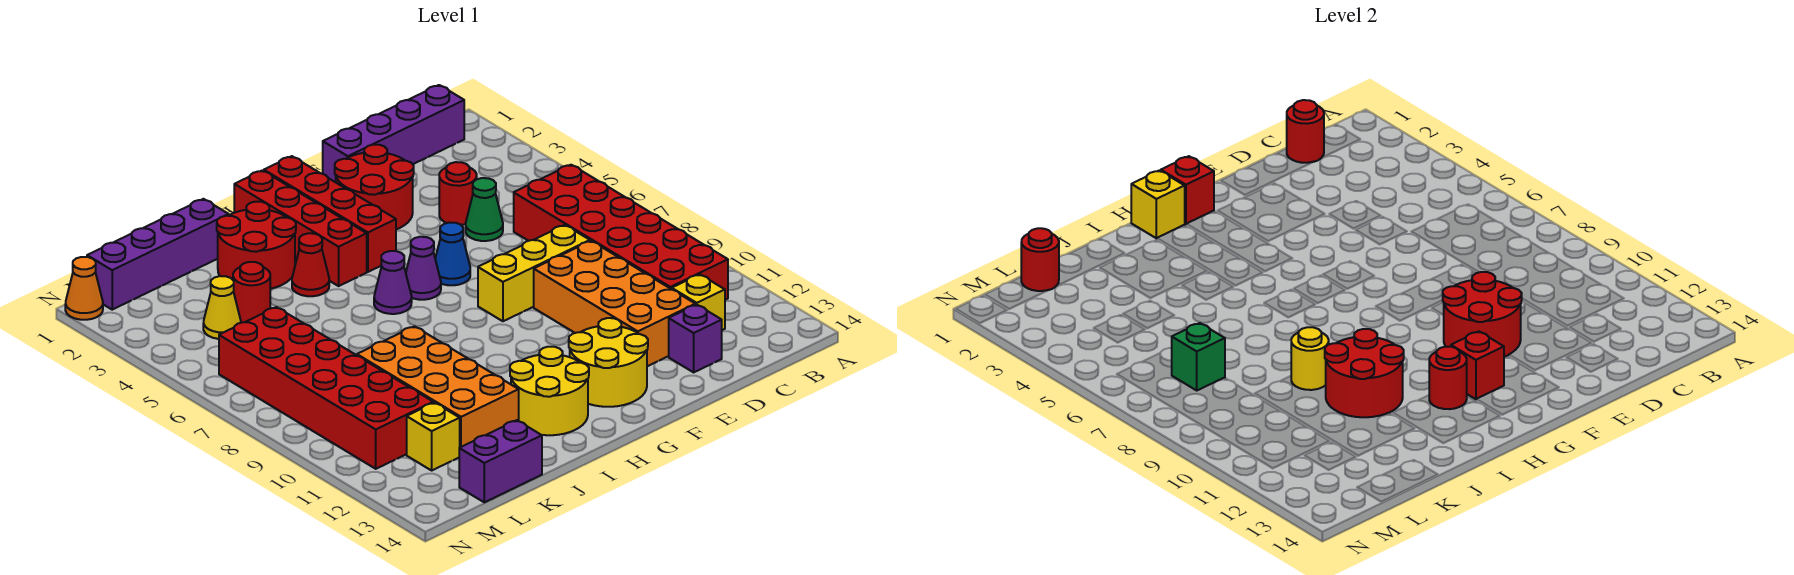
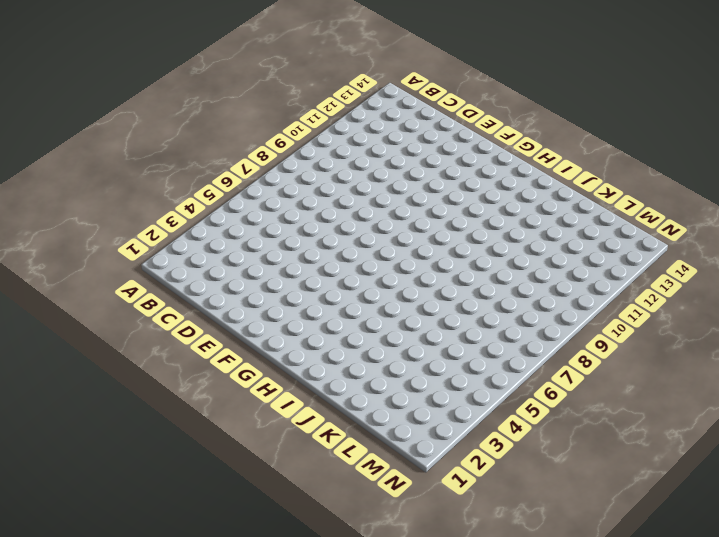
none -> purple 1x4 brick [323,85,465,182]
none -> red 2x6 brick [514,165,728,300]
none -> yellow 1x1 brick [672,274,725,330]
none -> red 1x1 round brick [439,162,477,225]

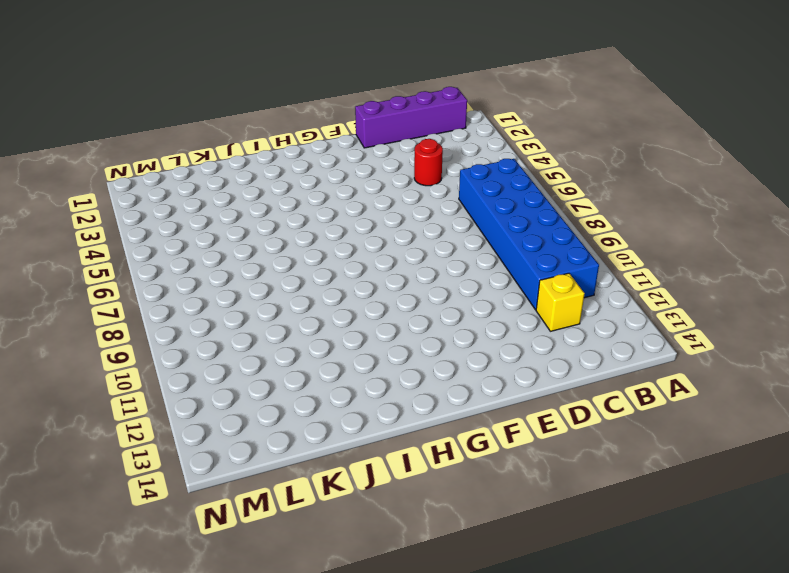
blue 2x6 brick [459,159,599,310] -> red 2x6 brick [514,165,728,300]
none -> green 1x1 cone [466,178,503,241]
none -> yellow 1x3 brick [478,225,590,321]
none -> orange 2x4 brick [534,241,695,366]
none -> purple 1x1 brick [669,305,722,372]

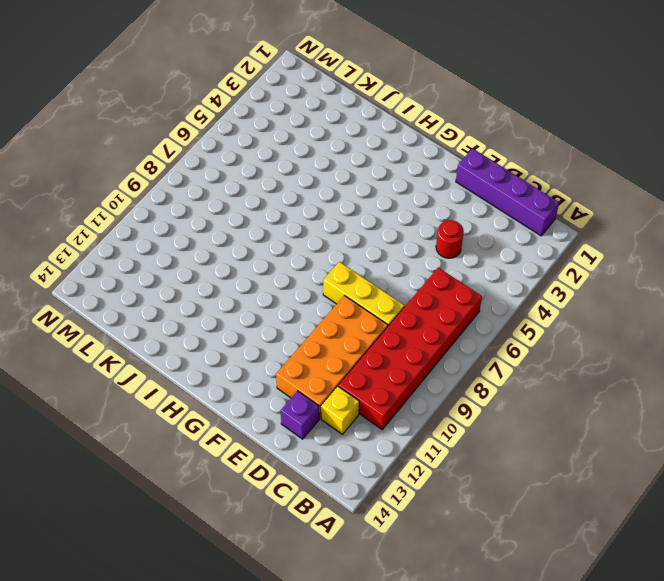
none -> green 1x1 cone [466,178,503,241]
none -> red 2x2 round brick [335,145,414,229]
none -> blue 1x1 cone [435,223,470,285]
none -> yellow 2x2 round brick [569,318,648,407]

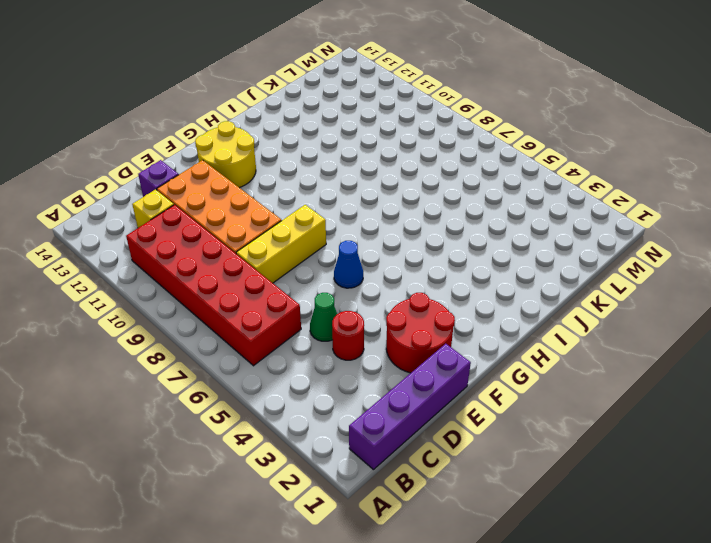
none -> red 1x4 brick [264,156,396,272]
none -> purple 1x1 cone [406,237,441,300]
none -> red 1x4 brick [234,170,367,286]
none -> purple 1x1 cone [374,251,412,314]

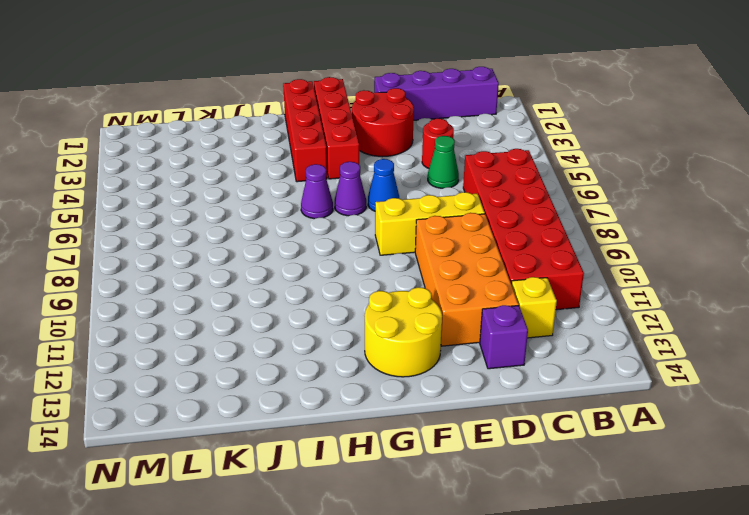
none -> yellow 2x2 round brick [510,347,589,435]
none -> red 2x2 round brick [217,202,296,289]
none -> red 1x1 cone [292,233,329,296]
none -> purple 1x4 brick [87,199,229,310]

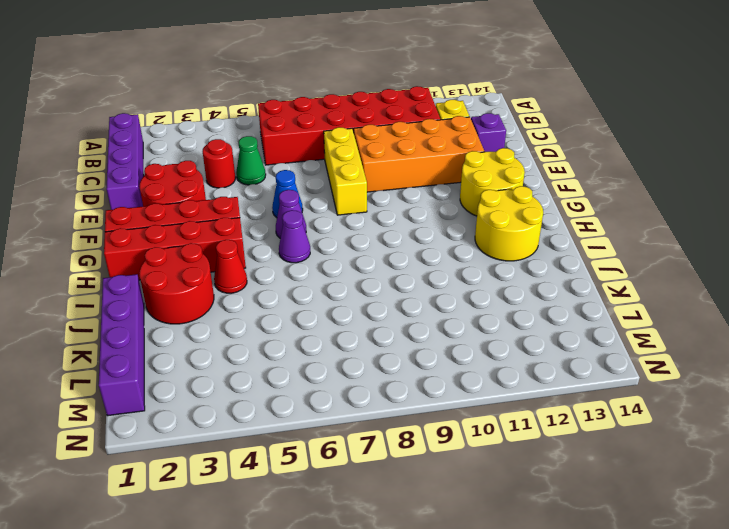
none -> orange 2x4 brick [357,326,519,447]
none -> red 1x1 round brick [233,262,270,323]
none -> purple 1x2 brick [459,420,542,502]
none -> yellow 1x1 cone [203,276,241,339]

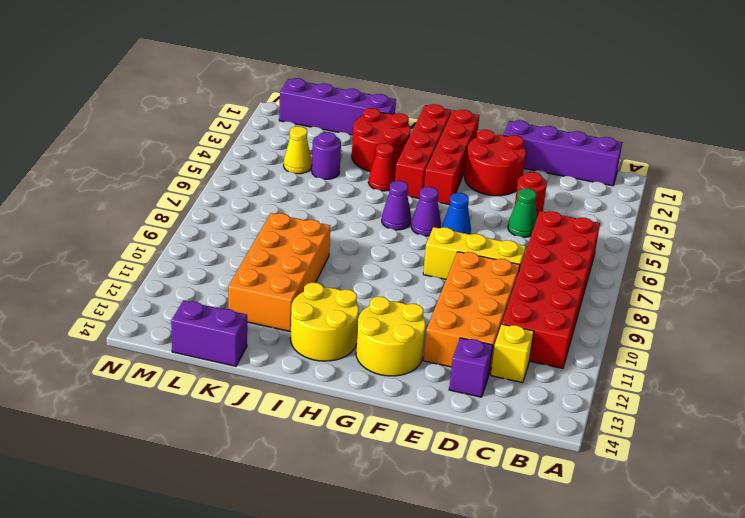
purple 1x1 round brick [312,132,341,179] -> red 1x1 round brick [233,262,270,323]
none -> red 2x6 brick [219,307,433,469]
none -> yellow 1x1 brick [407,403,460,470]
none -> orange 1x1 cone [65,257,103,320]
none -> red 1x1 round brick [1287,100,1324,163]

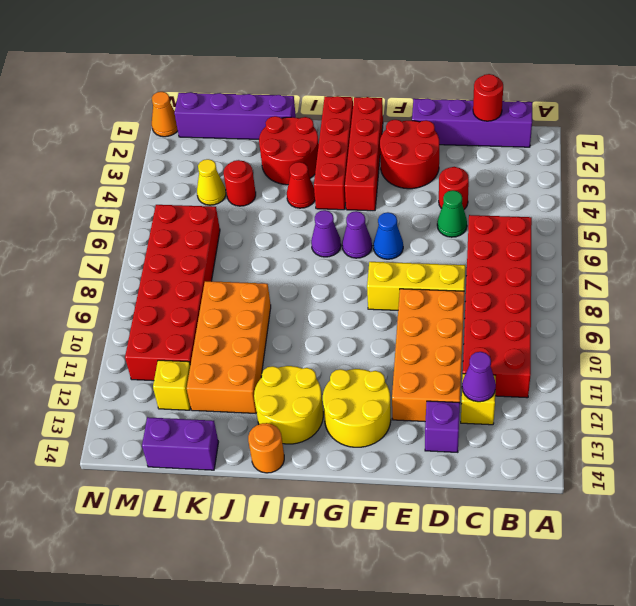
purple 1x1 cone [462,352,496,402] -> none
orange 1x1 round brick [248,423,284,473] -> none
none -> red 2x2 round brick [1442,272,1522,357]
none -> red 1x1 brick [1161,156,1214,224]
none -> red 1x1 brick [1451,331,1504,399]
none -> yellow 1x1 brick [1131,170,1185,238]

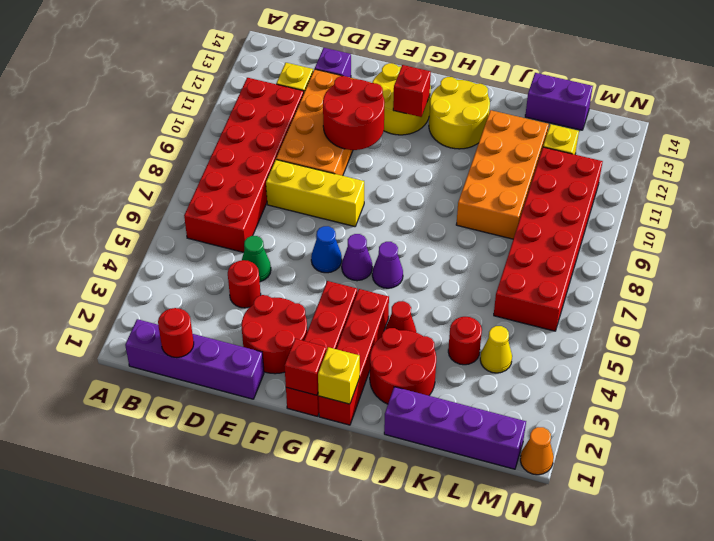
none -> red 1x1 round brick [1429,347,1467,409]
none -> red 2x2 round brick [1325,329,1404,417]
none -> yellow 1x1 round brick [1291,327,1329,390]
none -> red 1x1 round brick [1021,228,1059,291]

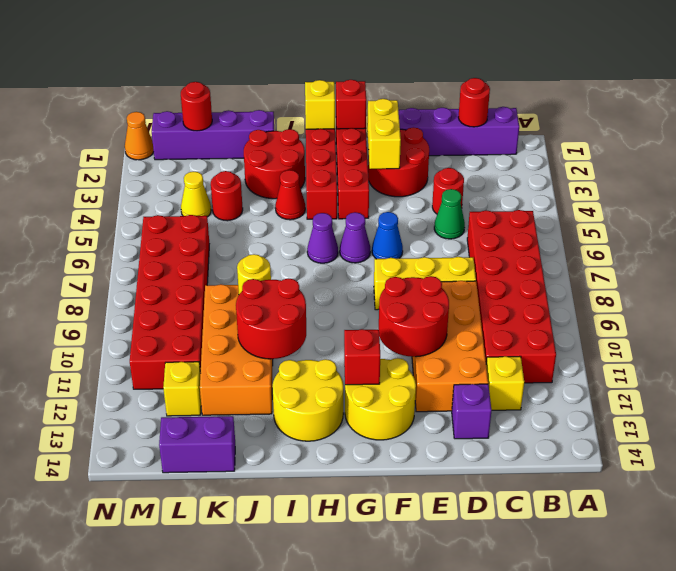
yellow 1x2 brick [367,99,401,169] -> none
none -> red 1x1 round brick [1429,347,1467,409]
none -> green 1x1 brick [1172,323,1225,390]

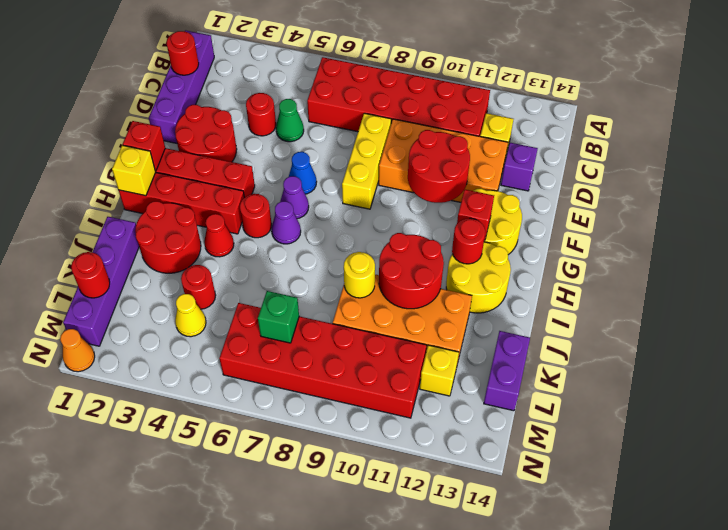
red 1x1 round brick [240,194,272,238] -> none

